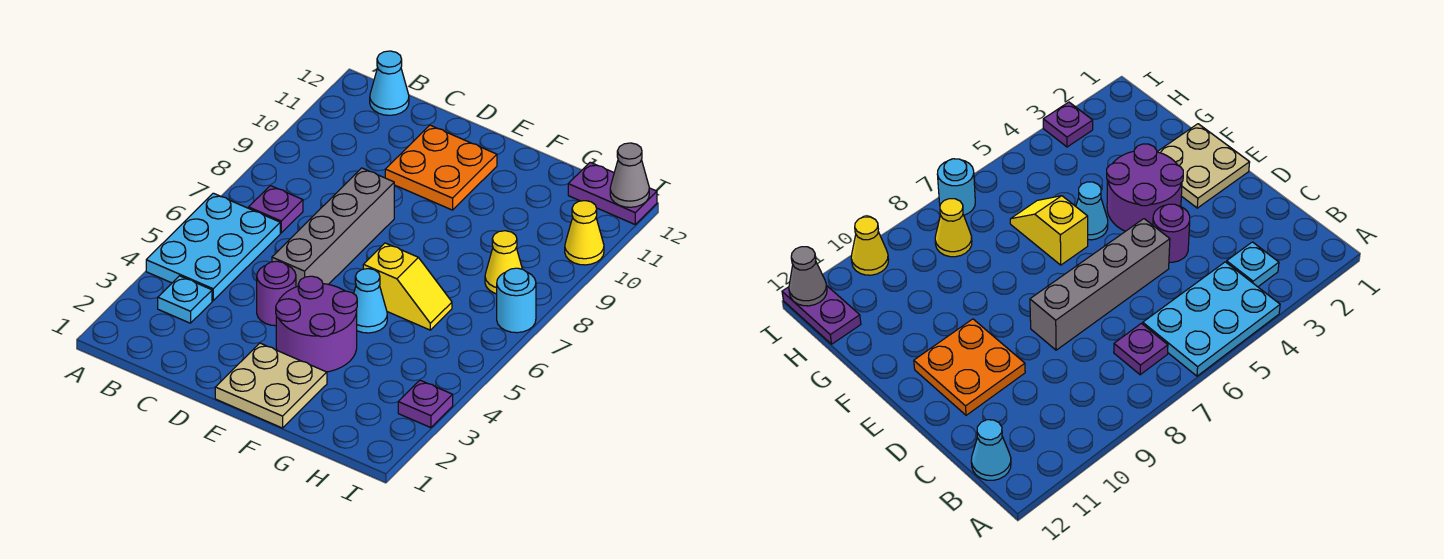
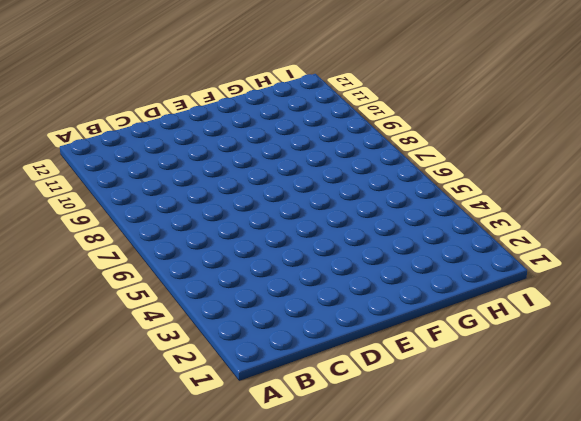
none -> cyan 2x3 plate [146,193,280,301]
none -> cyan 1x1 plate [158,276,212,323]
none -> purple 1x1 plate [249,186,303,233]

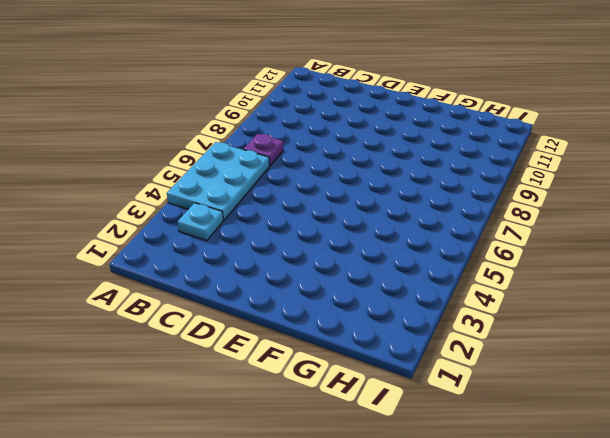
none -> cyan 1x1 cone [370,51,409,115]
none -> purple 1x1 round brick [257,261,296,326]
none -> grey 1x4 brick [272,168,394,287]

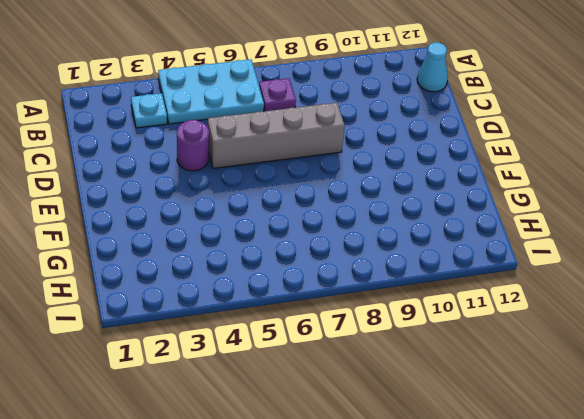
none -> orange 2x2 plate [385,125,497,210]
none -> tan 2x2 plate [215,343,327,428]
none -> purple 2x2 round brick [276,276,357,372]

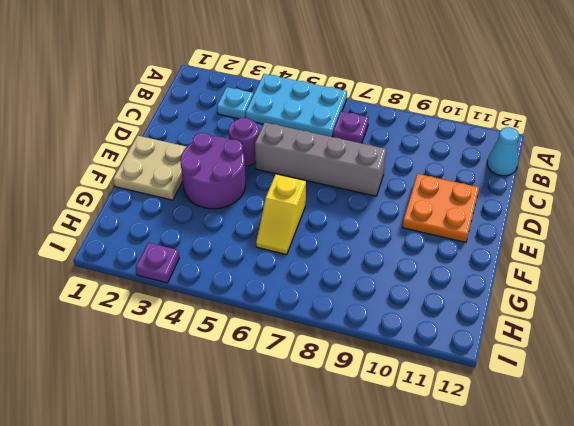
none -> cyan 1x1 cone [354,269,387,333]
none -> yellow 1x1 cone [485,231,522,294]
none -> purple 1x2 plate [568,162,657,224]

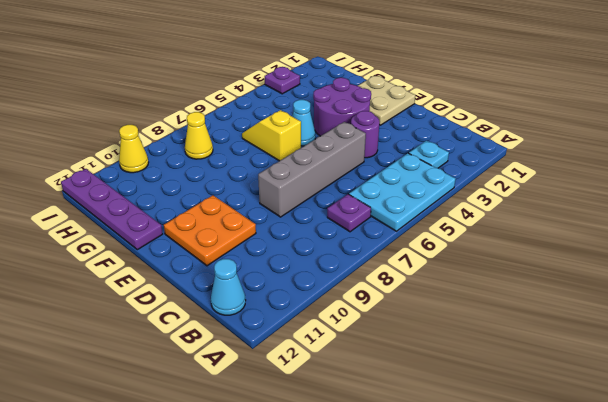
purple 1x4 plate [61,169,163,250] -> purple 1x2 plate [568,162,657,224]
none -> cyan 1x1 round brick [497,268,536,333]
none -> grey 1x1 cone [610,143,649,207]

